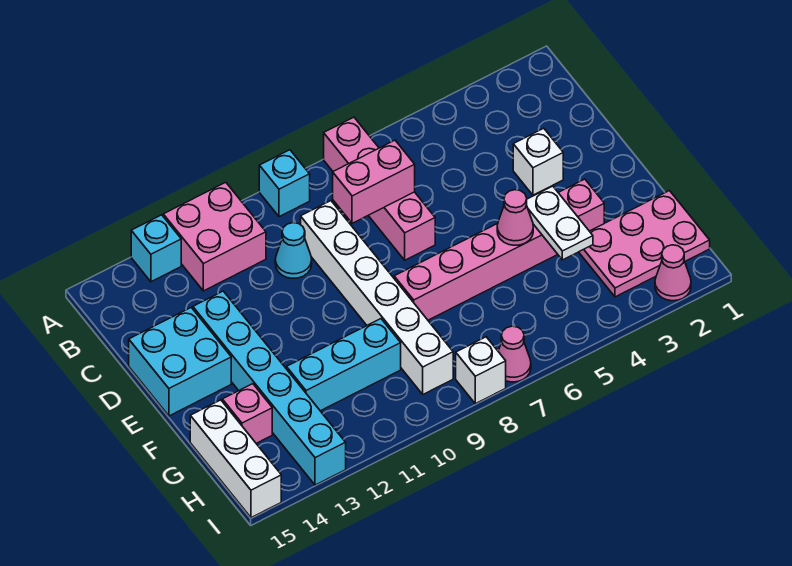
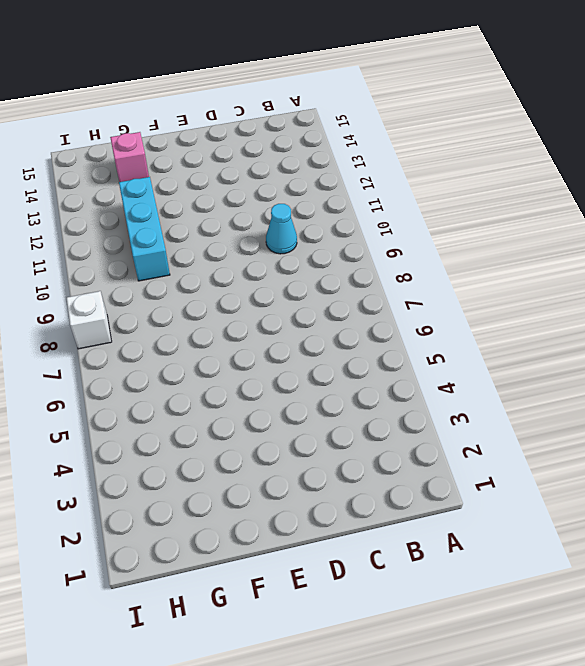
none -> pink 1x4 brick [324,117,435,260]
none -> cyan 1x1 brick [259,150,310,217]
none -> pink 2x2 brick [163,182,266,291]

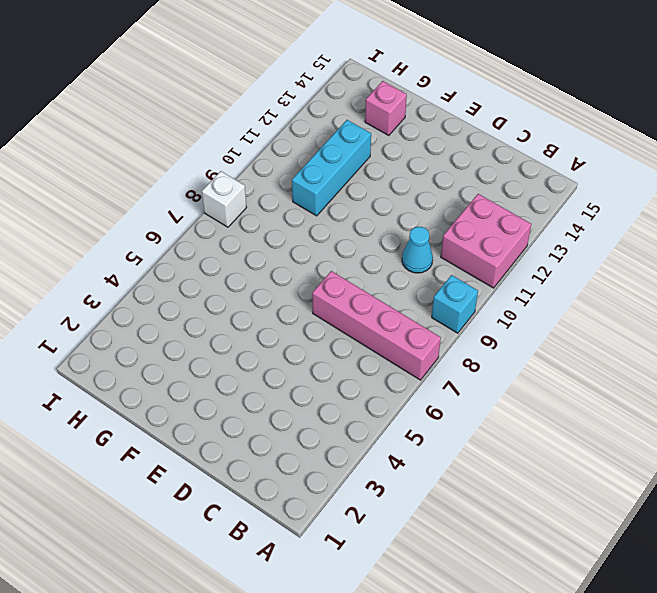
none -> cyan 1x1 brick [131,215,181,282]
none -> white 1x6 brick [301,201,453,394]
none -> white 1x1 brick [513,128,563,195]

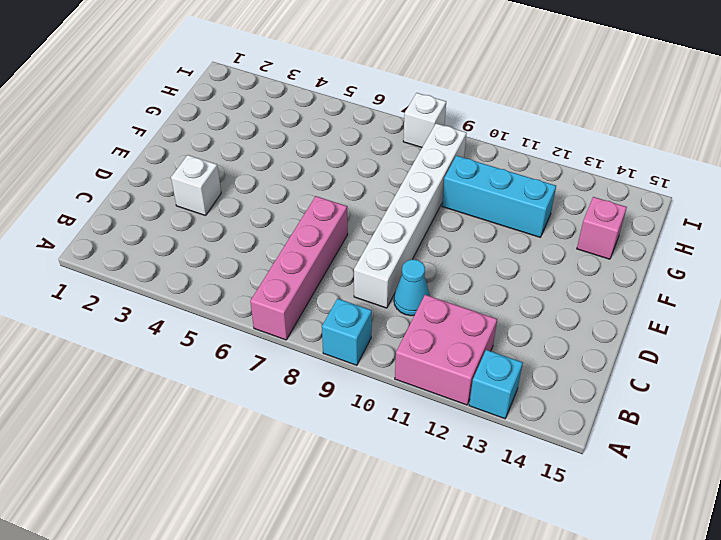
none -> cyan 1x6 brick [193,291,346,485]
none -> cyan 2x2 brick [129,308,231,416]
none -> pink 1x6 brick [394,179,604,320]

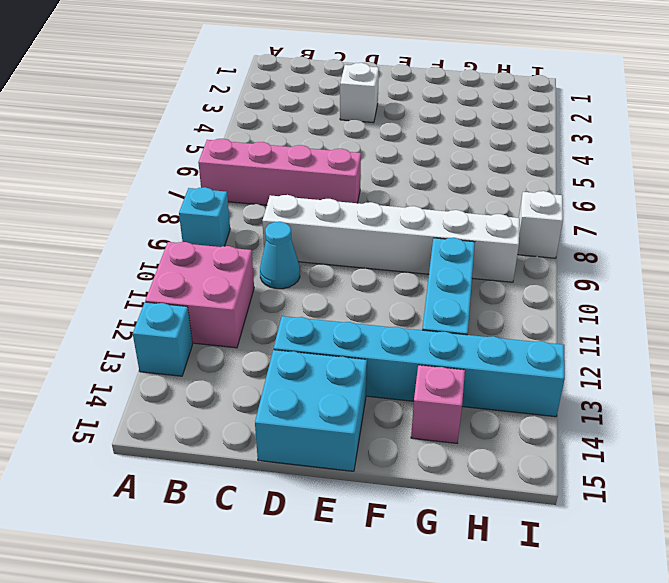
none -> pink 1x6 brick [394,179,604,320]
none -> pink 2x3 plate [579,191,710,297]
none -> white 1x3 brick [190,400,281,518]

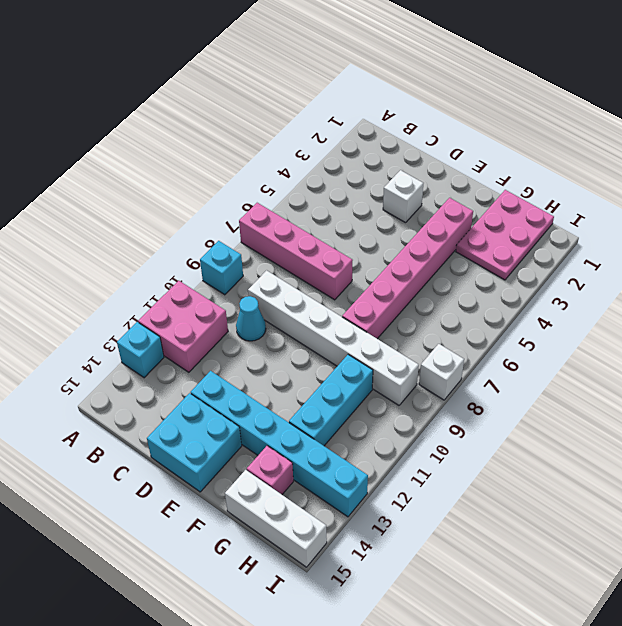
none -> pink 1x1 cone [655,245,691,301]
none -> pink 1x1 cone [498,326,531,382]
none -> pink 1x2 brick [333,140,415,223]

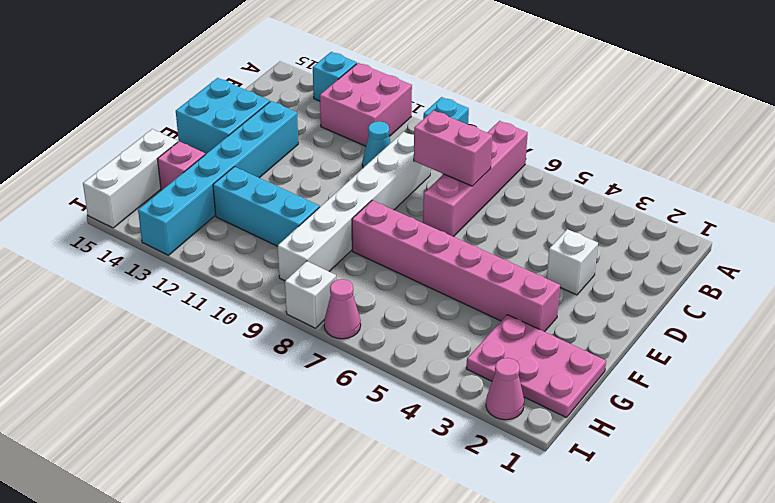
none -> white 1x2 plate [526,186,593,260]
none -> pink 1x1 cone [497,190,533,245]

